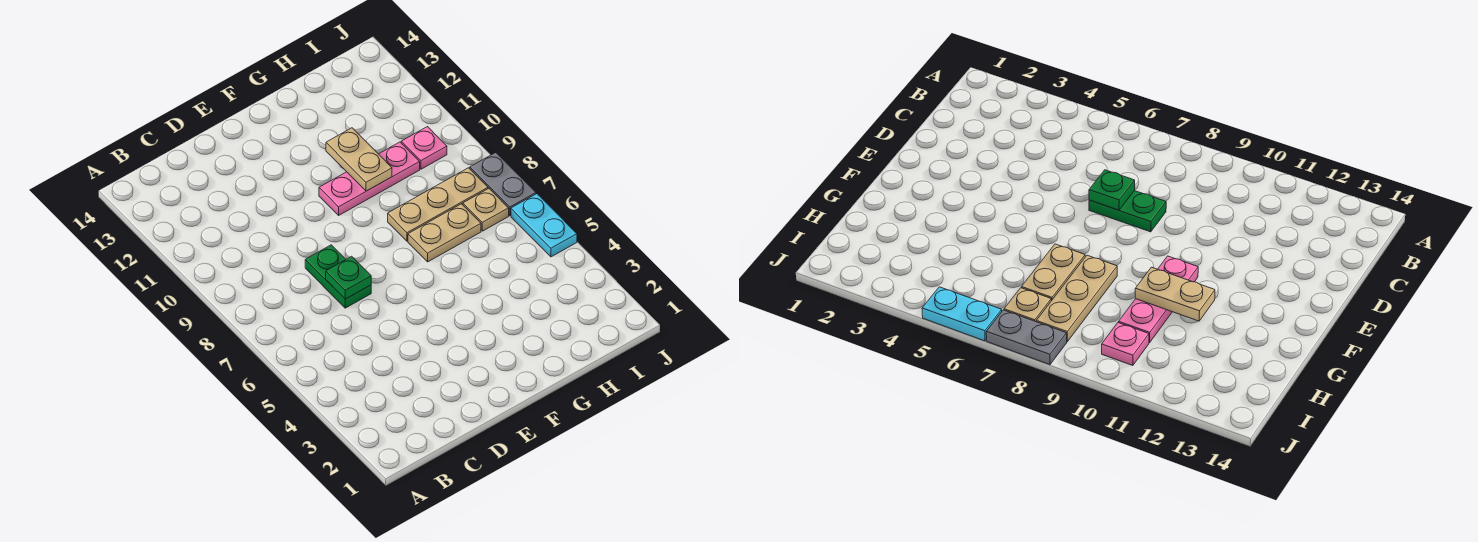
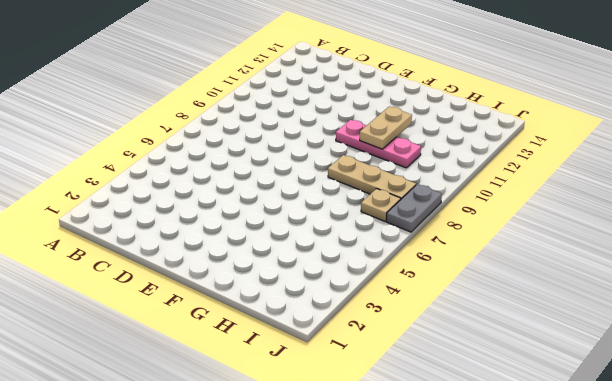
none -> green 1x2 plate [305,245,371,308]
none -> tan 1x2 plate [408,204,481,262]

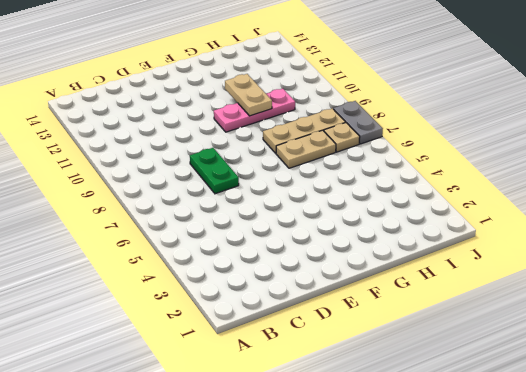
none -> pink 1x1 plate [401,127,447,169]
none -> cyan 1x2 plate [511,194,577,257]

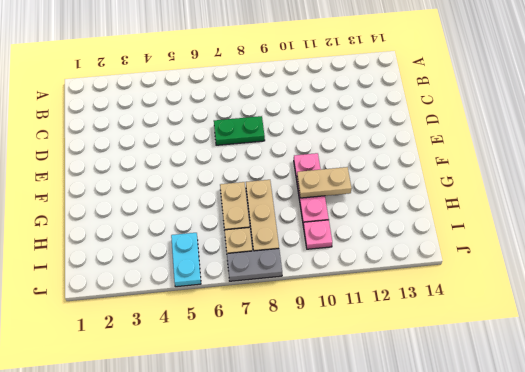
cyan 1x2 plate [171,233,201,287] -> cyan 1x2 plate turned to [511,194,577,257]
none -> green 1x1 plate [326,256,371,299]

